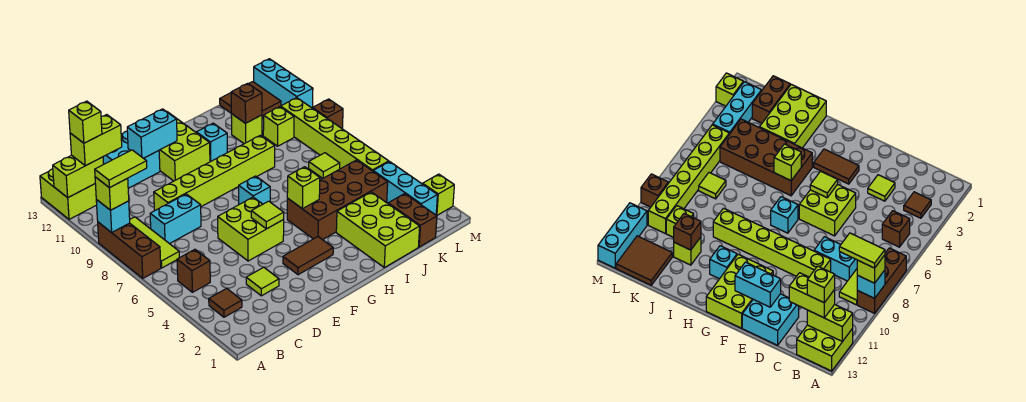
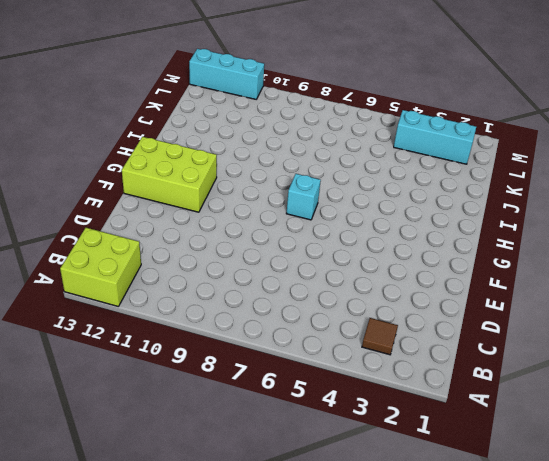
none -> brown 1x3 brick [98,222,161,278]
none -> brown 1x1 brick [177,249,210,292]
none -> lime 1x3 tile [130,217,179,268]
none -> cyan 1x2 brick [150,194,201,244]

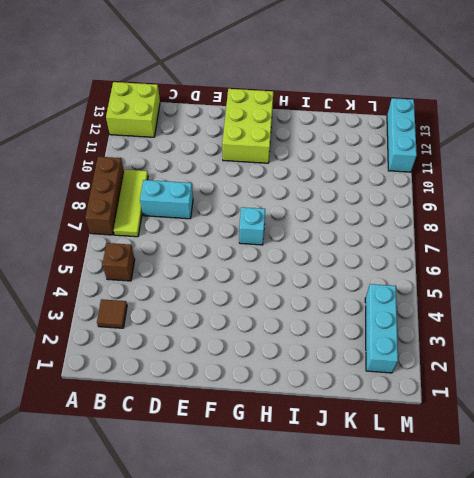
none -> lime 1x1 tile [246,267,279,296]
none -> lime 1x6 brick [154,135,275,211]
none -> cyan 2x2 brick [103,131,160,188]
none -> lime 2x2 brick [218,197,284,261]

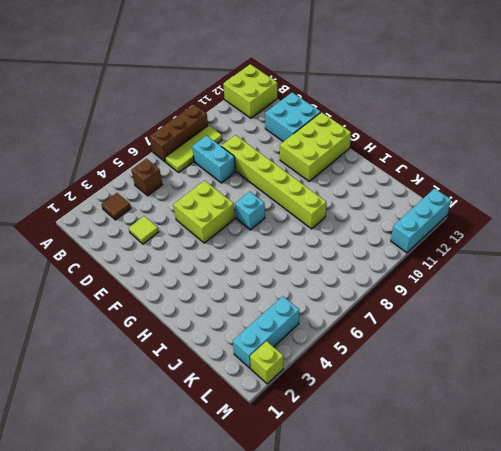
none -> brown 1x2 tile [283,237,333,275]
none -> brown 2x4 brick [287,160,388,240]
none -> cyan 1x1 brick [196,123,227,162]
none -> lime 2x3 brick [336,192,420,268]

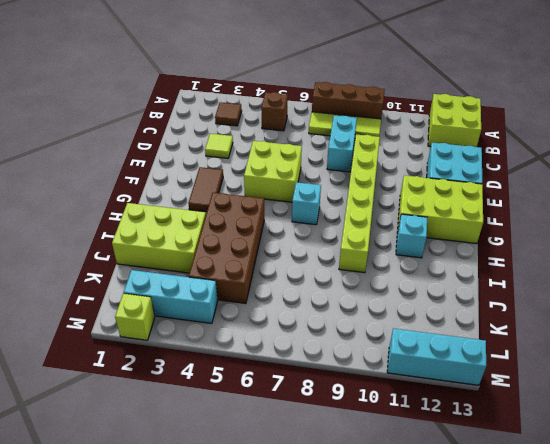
none -> lime 1x1 brick [231,114,262,144]
none -> brown 1x2 brick [388,194,437,247]
none -> lime 1x1 tile [309,153,340,178]
none -> lime 1x1 brick [263,107,294,146]

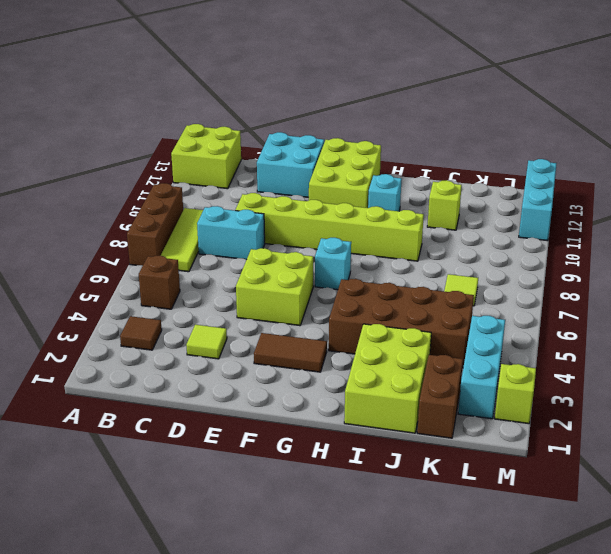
none -> lime 1x1 brick [263,107,294,146]
none -> brown 2x2 tile [220,82,281,118]
none -> lime 1x6 brick [281,98,389,171]
none -> brown 1x1 brick [313,99,343,129]

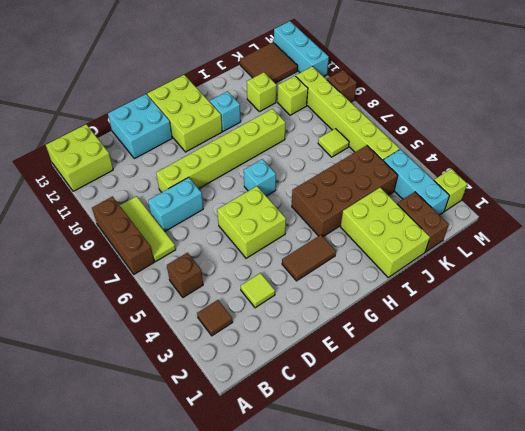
none -> cyan 1x1 brick [96,200,130,233]
none -> lime 1x2 brick [53,155,104,198]
none -> cyan 1x2 brick [127,109,177,158]
none -> lime 1x1 tile [251,201,284,229]

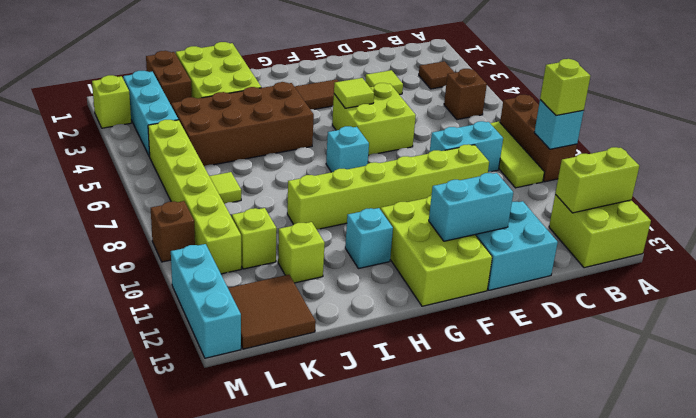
none -> lime 1x1 brick [287,167,320,209]
none -> brown 1x1 brick [231,83,262,123]
none -> lime 1x2 brick [70,115,122,166]
none -> lime 1x2 tile [95,150,147,188]

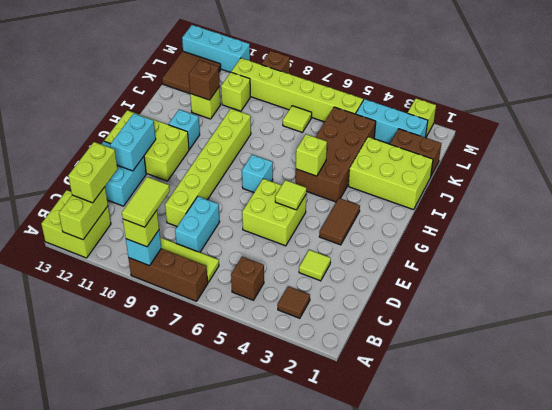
none -> lime 1x1 brick [69,101,102,143]

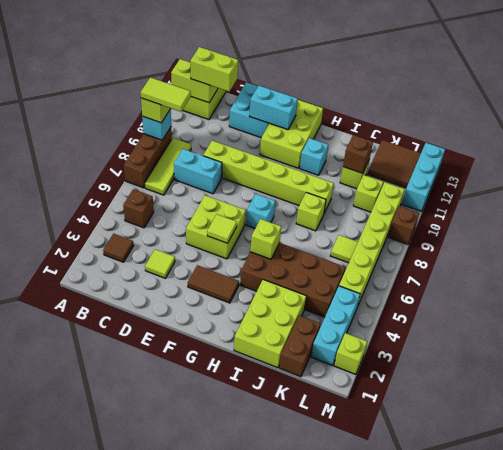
lime 1x1 brick [296,192,326,231] -> lime 1x1 brick moved to [69,101,102,143]

